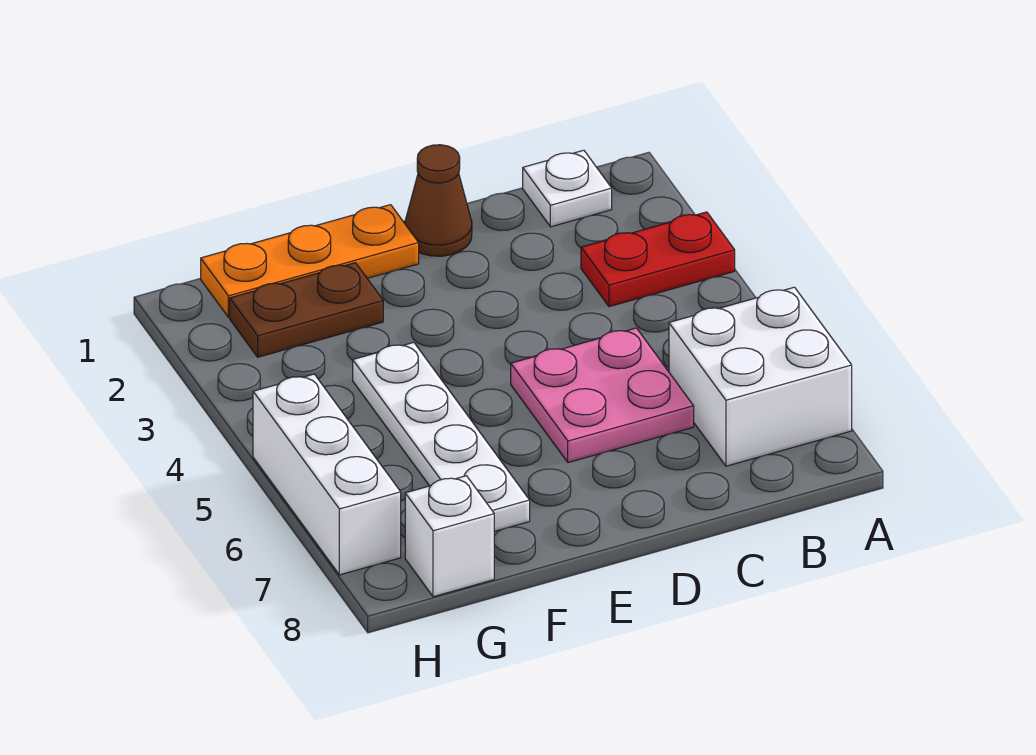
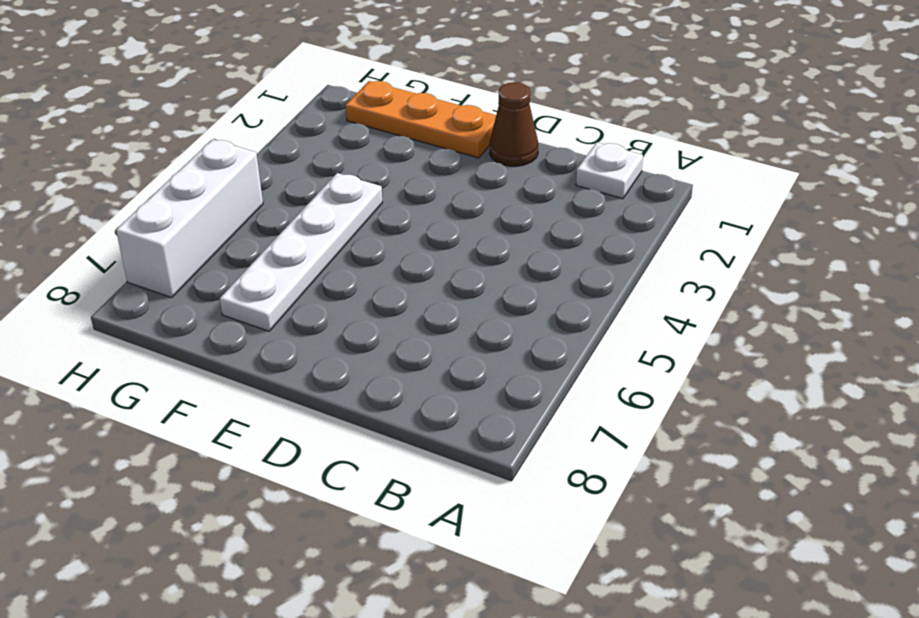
none -> red 1x2 plate [581,212,735,307]
none -> white 2x2 brick [669,287,852,466]

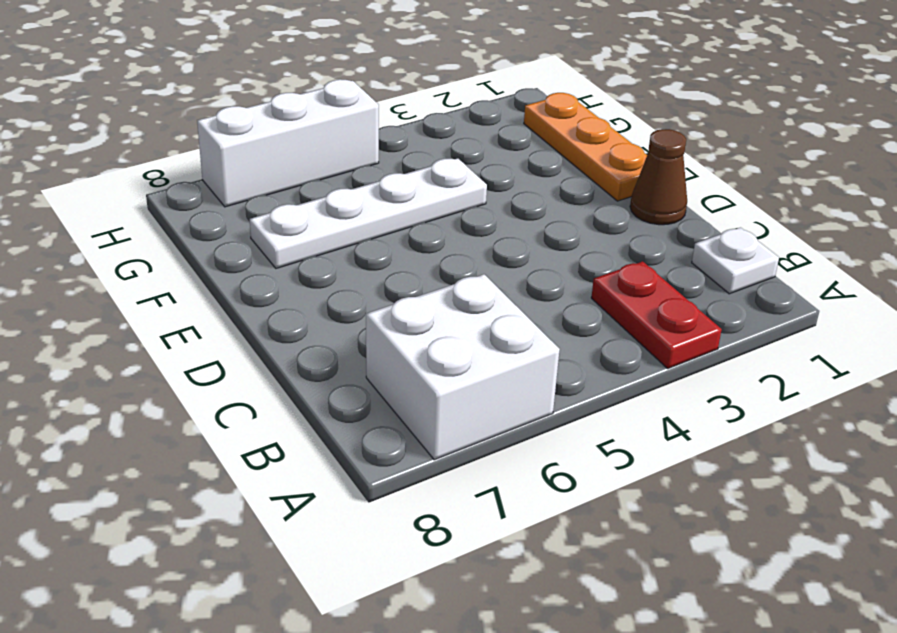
none -> pink 2x2 plate [511,328,694,463]
none -> brown 1x2 plate [230,263,383,357]

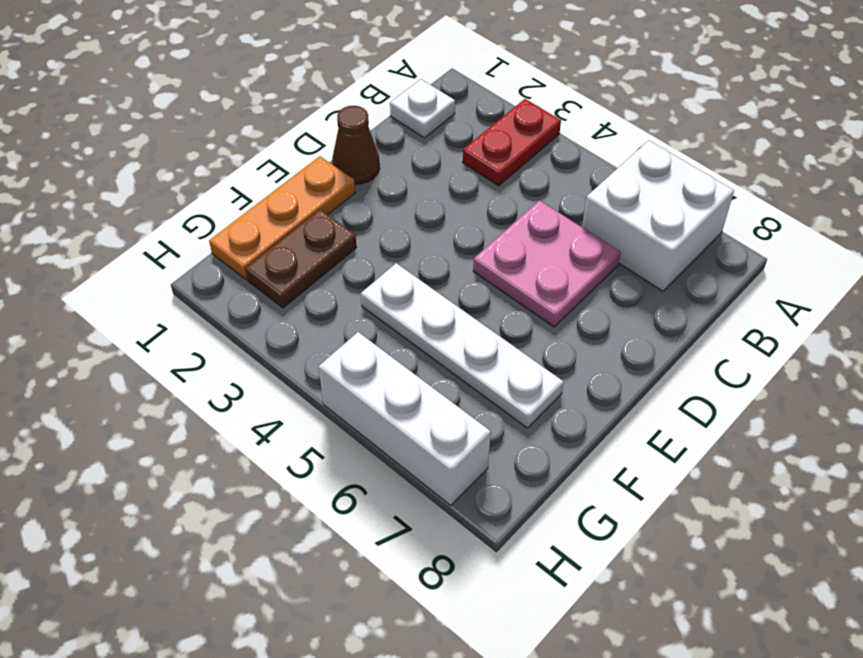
none -> white 1x1 brick [405,476,494,597]

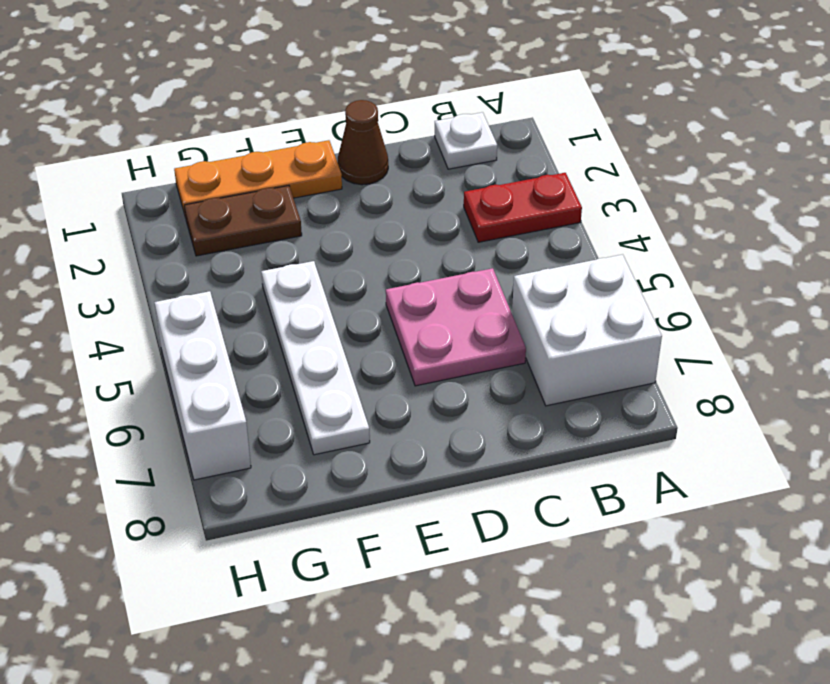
none -> white 1x1 brick [405,476,494,597]

